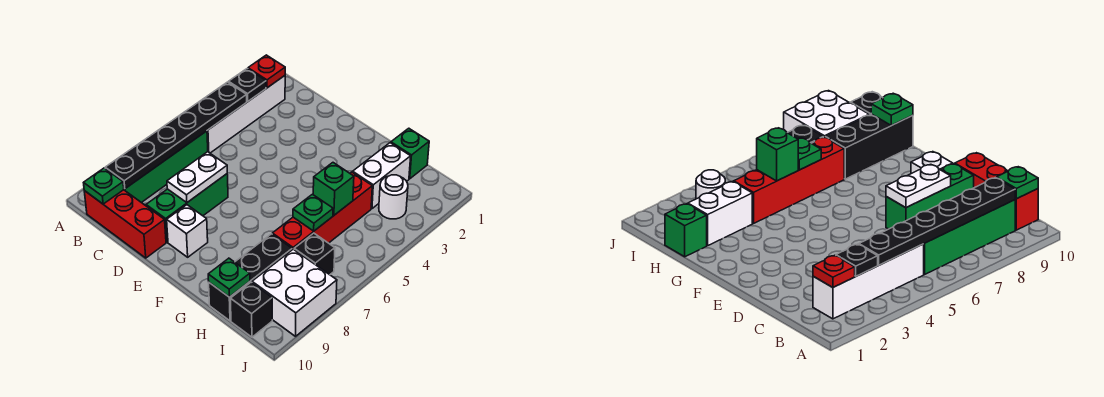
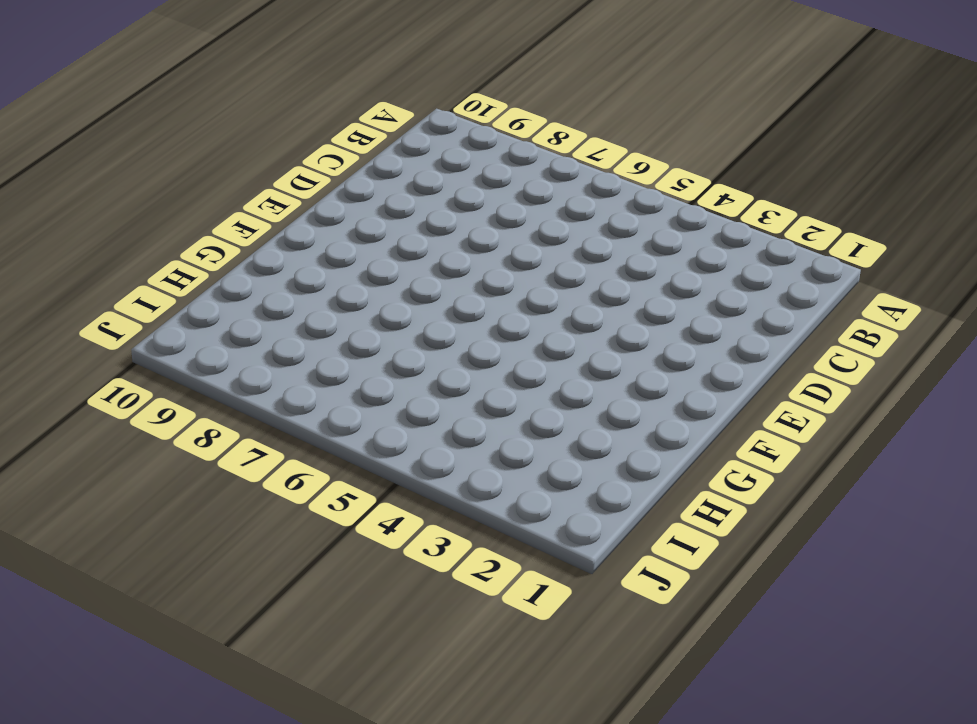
none -> white 1x4 brick [207,76,285,153]
none -> green 1x4 brick [124,131,208,203]
none -> red 1x3 brick [84,190,166,258]

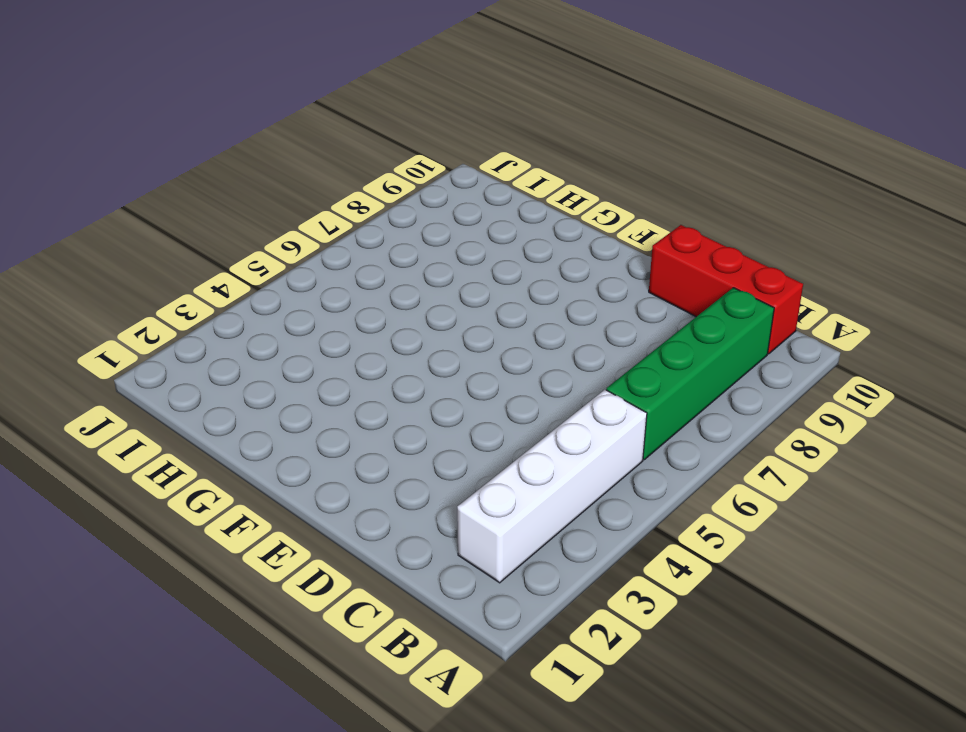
none -> green 1x3 brick [146,174,228,242]
none -> white 1x1 brick [167,205,208,257]
none -> green 1x1 brick [391,128,429,179]

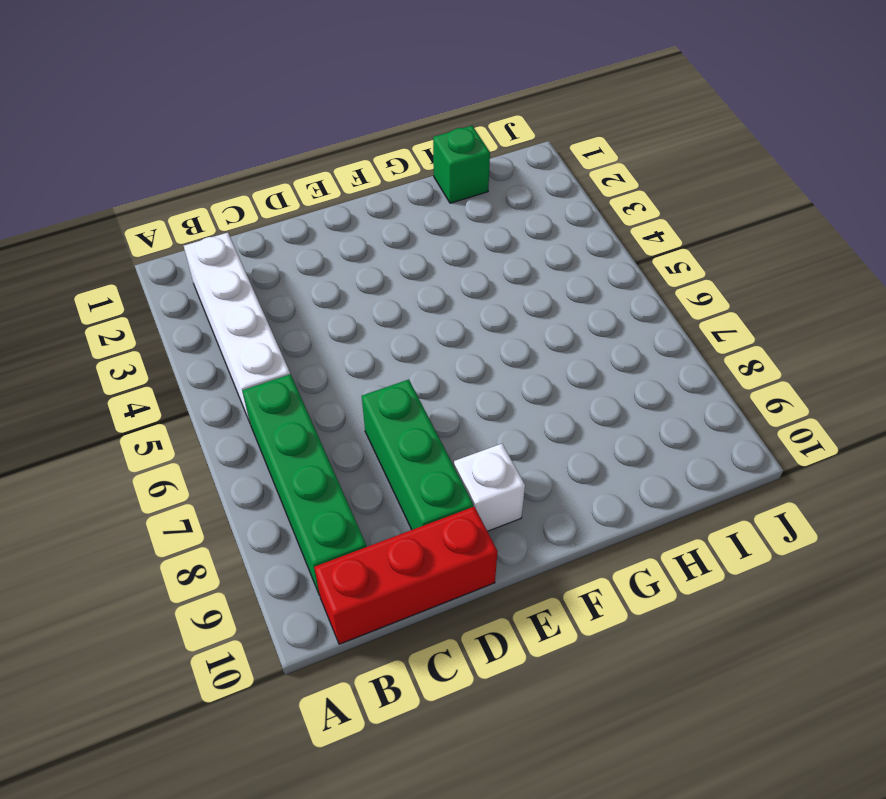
none -> white 1x2 brick [353,143,411,209]
none -> red 1x4 brick [272,172,372,250]
none -> black 1x3 brick [209,234,292,321]

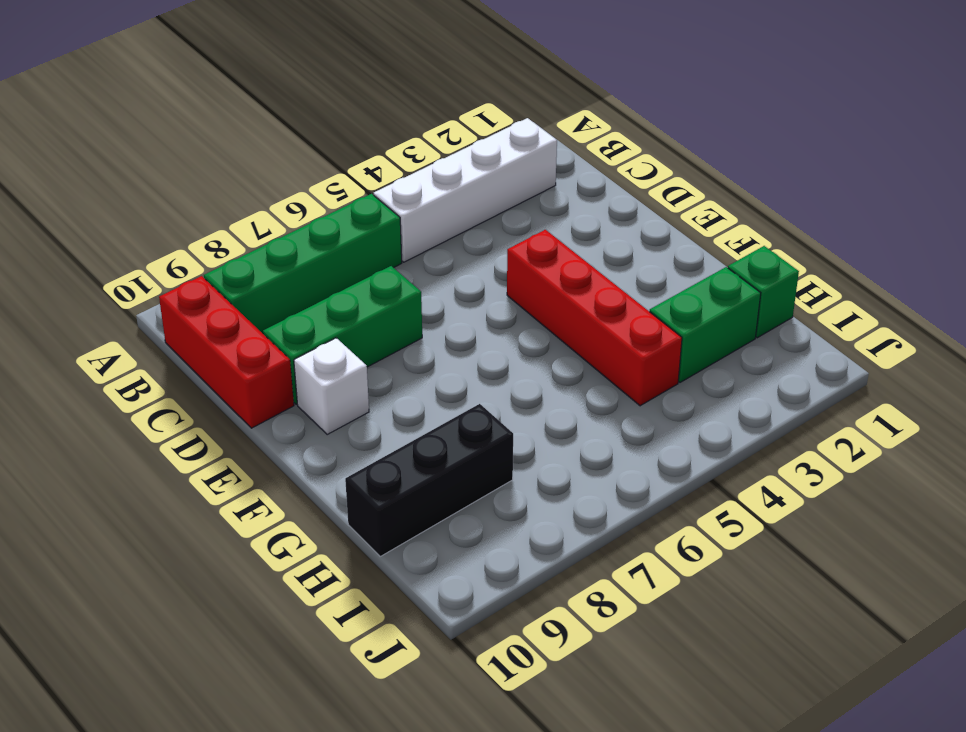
red 1x4 brick [507,230,682,406] -> red 1x4 brick turned to [272,172,372,250]
green 1x2 brick [650,267,761,382] -> white 1x2 brick [353,143,411,209]
none -> white 1x1 round brick [379,175,408,219]
none -> black 1x1 brick [294,233,335,275]
none -> white 2x2 brick [252,249,337,336]

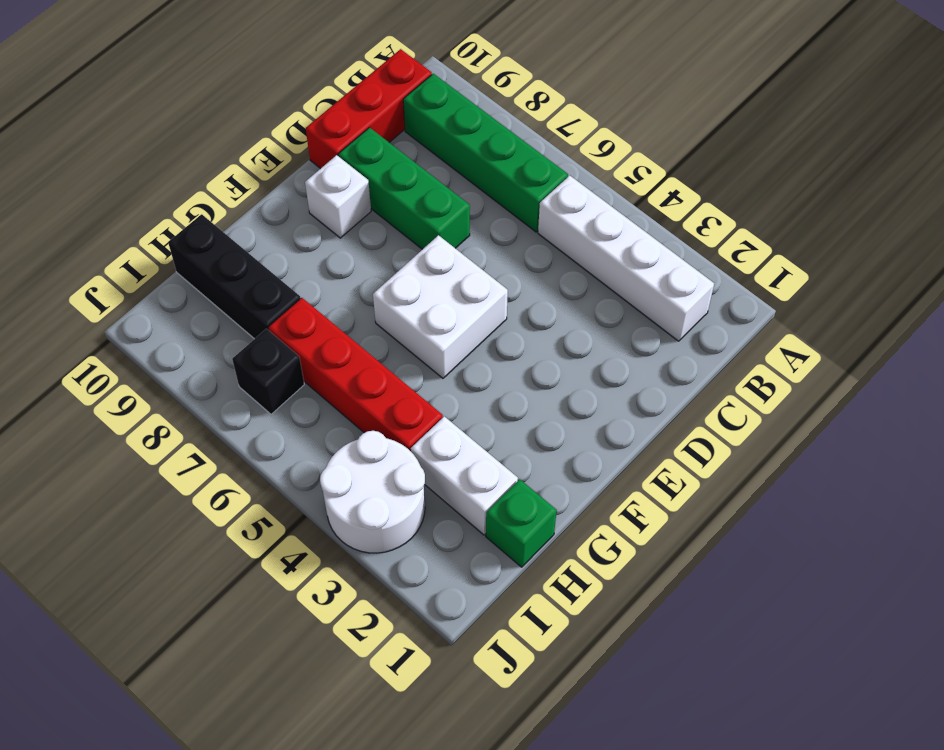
white 2x2 brick [373,235,508,378] -> white 2x2 brick moved to [252,249,337,336]
white 2x2 round brick [320,431,425,553] -> white 1x1 round brick [379,175,408,219]
none -> black 1x1 brick [230,282,272,337]
none -> red 1x1 plate [248,55,285,88]
none -> black 1x1 plate [229,69,266,101]

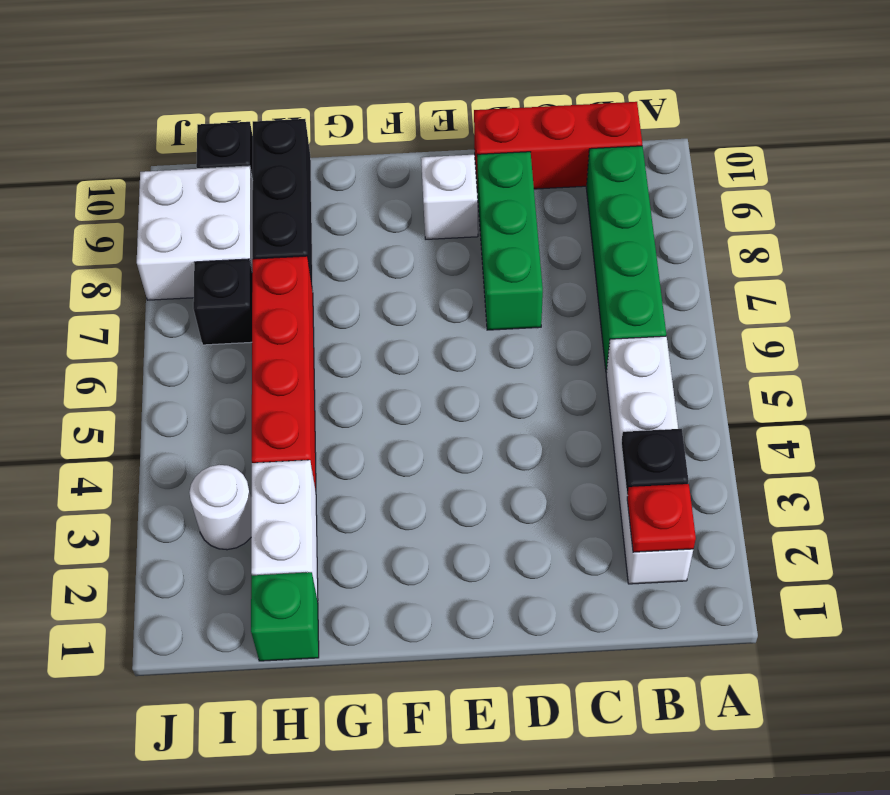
none -> black 1x6 plate [105,82,247,189]
none -> green 1x1 plate [84,168,124,204]
none -> white 1x2 plate [167,152,227,203]

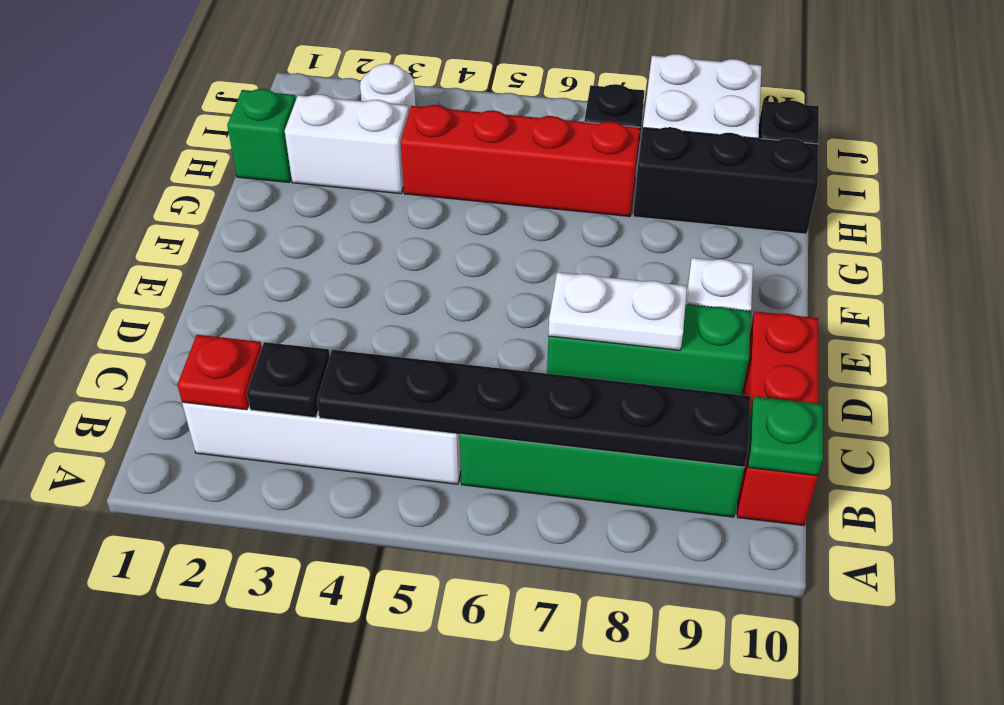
none -> green 1x1 brick [313,163,354,215]
none -> green 1x1 plate [293,194,333,231]
none -> green 1x1 plate [208,258,250,297]

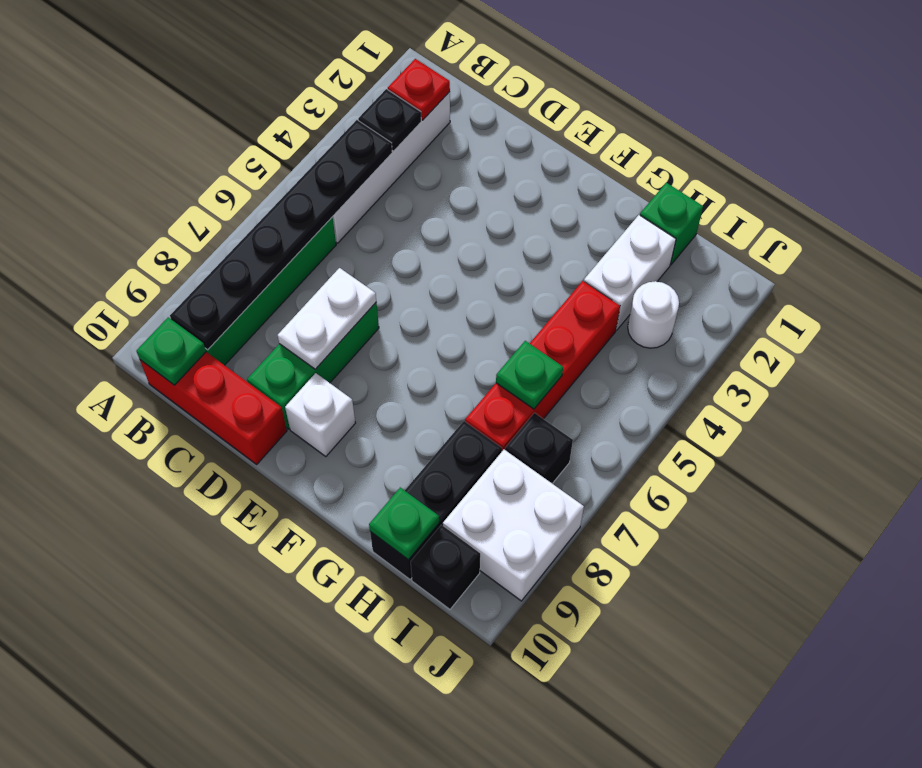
none -> green 1x1 brick [313,163,354,215]

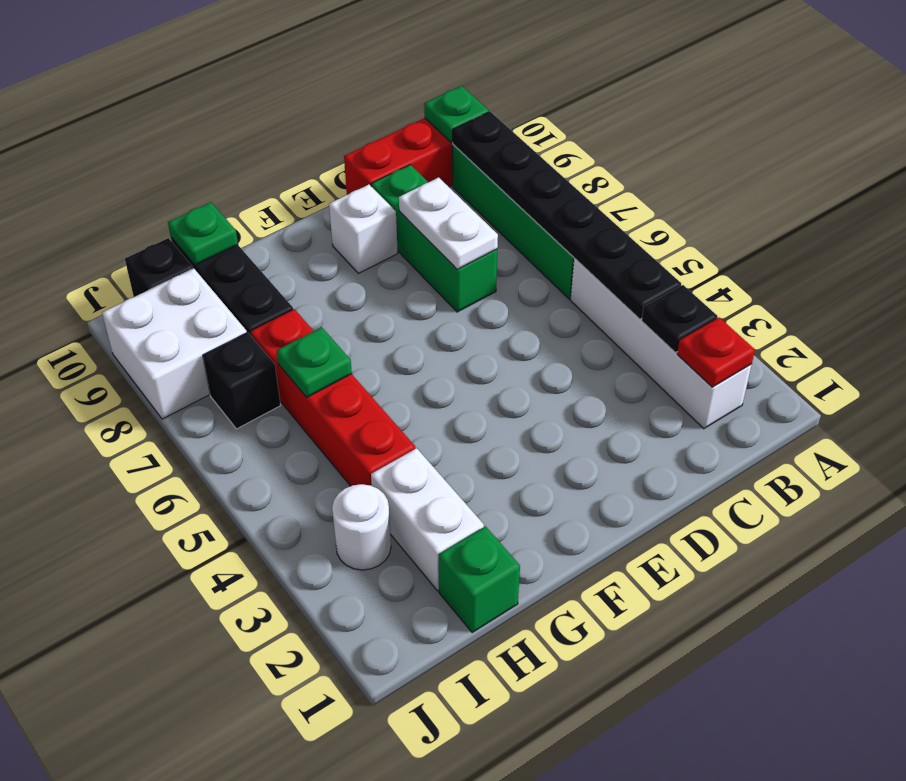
none -> green 1x1 brick [313,163,354,215]

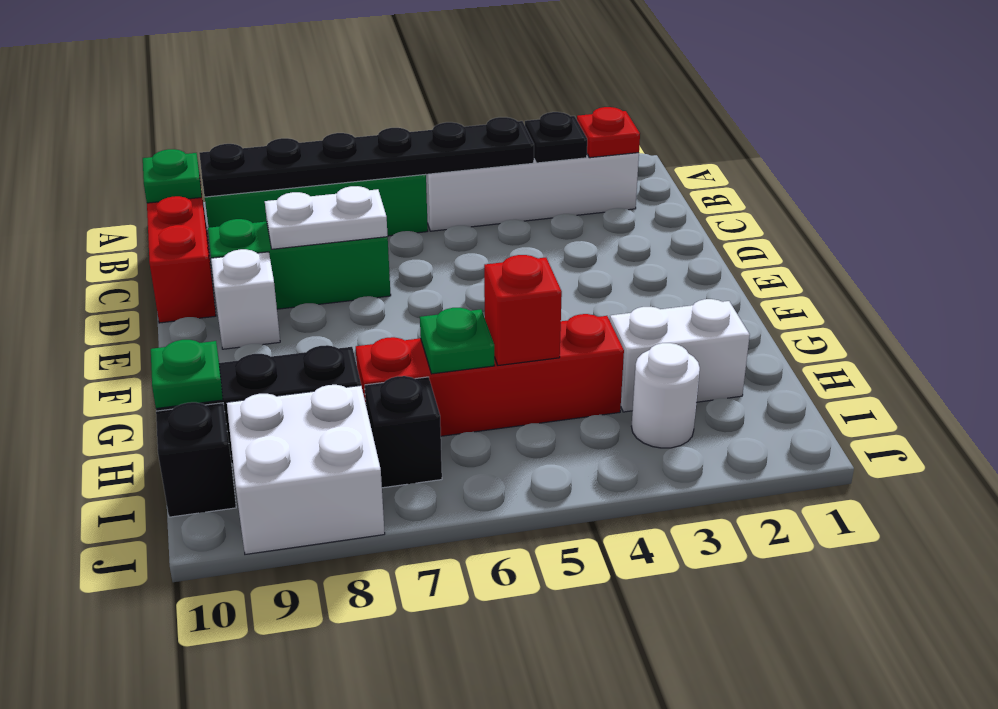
red 1x1 brick [484,255,562,365] -> green 1x1 brick [313,163,354,215]
none -> green 1x1 brick [391,128,429,179]

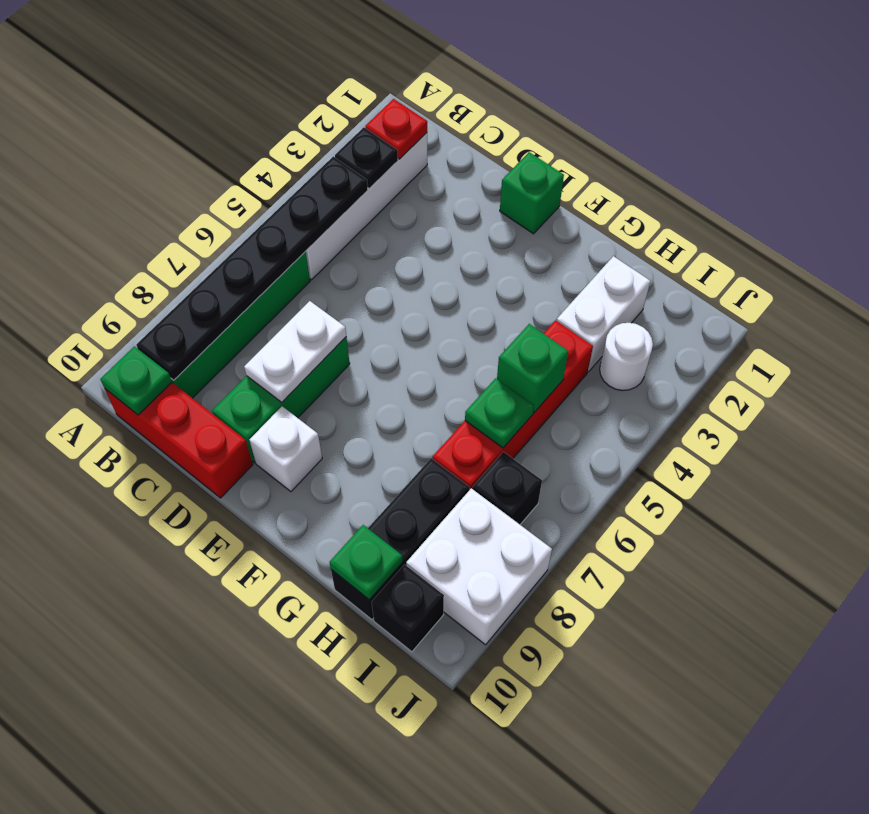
green 1x1 brick [500,152,564,234] -> green 1x1 brick moved to [391,128,429,179]

